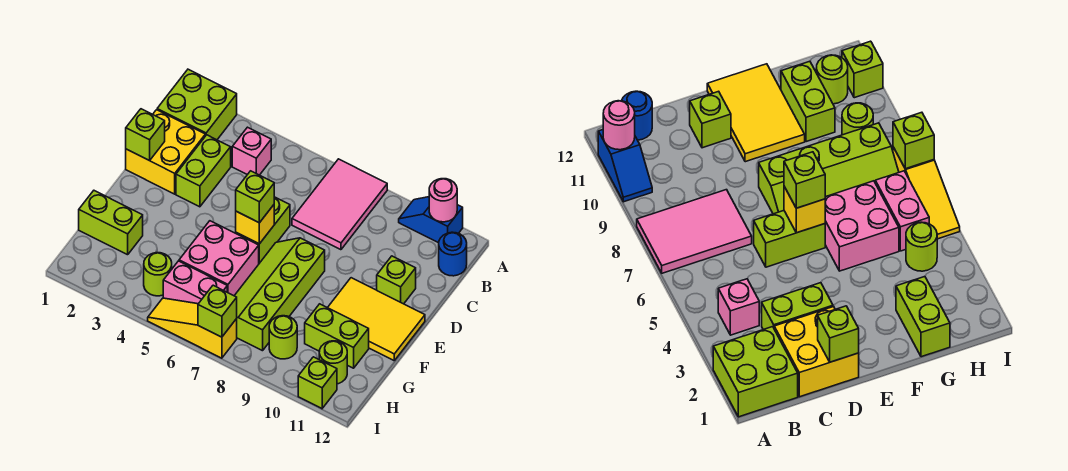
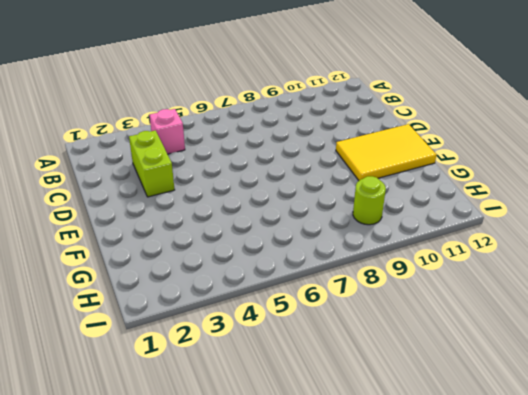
none -> lime 2x2 brick [157,69,237,140]
none -> pink 2x3 tile [292,159,387,250]
none -> blue 1x2 slope [399,197,463,243]

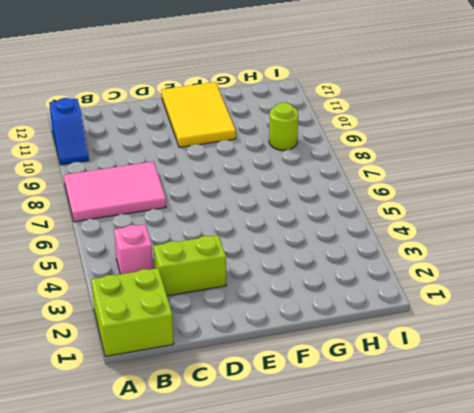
none -> blue 1x1 round brick [439,232,467,276]
none -> yellow 2x2 brick [126,110,205,194]
none -> lime 1x2 brick [236,197,290,263]

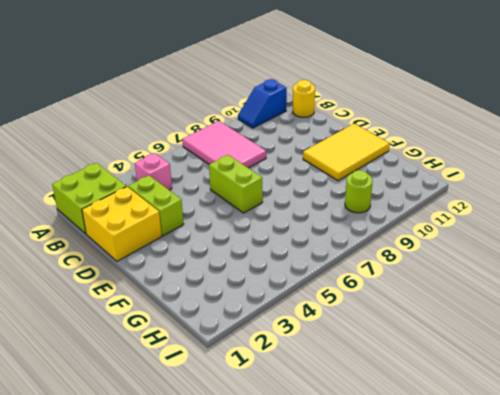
yellow 1x1 round brick [293,80,315,117] -> blue 1x1 round brick [439,232,467,276]
none -> lime 1x1 brick [377,256,416,304]
none -> lime 2x4 slope [234,238,325,351]
none -> pink 2x2 brick [179,221,259,296]

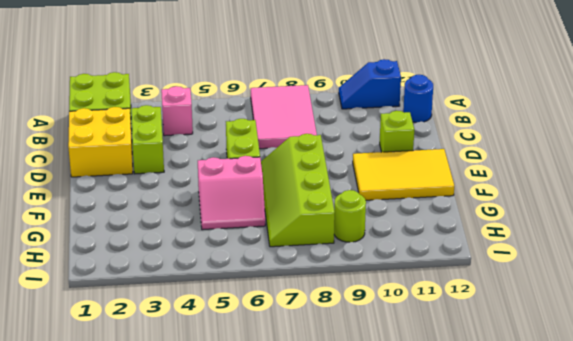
pink 2x2 slope [198,156,265,230] -> pink 2x2 brick [179,221,259,296]
none -> lime 1x2 brick [79,191,143,255]
none -> lime 1x2 brick [305,304,369,368]
none -> lime 1x1 round brick [144,253,172,296]

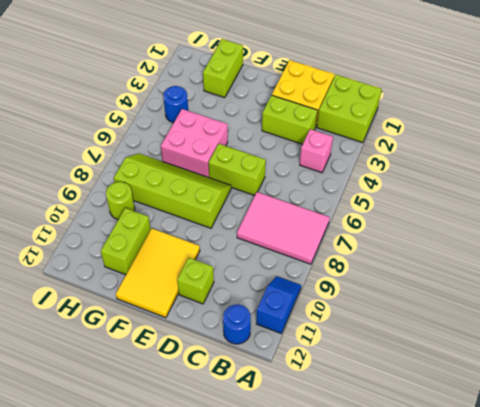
blue 1x1 round brick [163,86,188,123] -> lime 1x1 round brick [144,253,172,296]
none -> pink 1x2 brick [163,261,227,304]
none -> lime 1x1 round brick [319,341,347,384]
none -> yellow 1x3 slope [148,298,237,358]

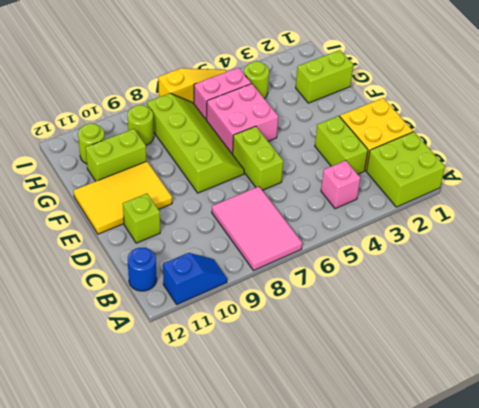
none -> lime 1x1 brick [298,357,337,408]
none -> pink 1x1 round brick [429,179,457,222]
none -> lime 1x1 brick [126,109,165,161]

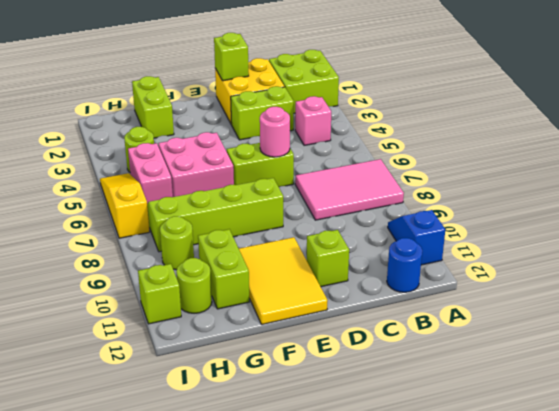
pink 1x1 round brick [260,107,290,157] -> pink 1x1 round brick moved to [429,179,457,222]
none -> yellow 1x1 brick [236,205,274,244]
none -> lime 1x1 brick [198,285,237,337]
none -> lime 1x1 brick [236,171,274,223]

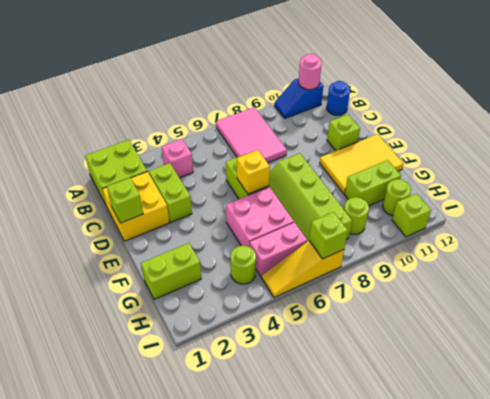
none -> lime 1x1 brick [236,171,274,223]

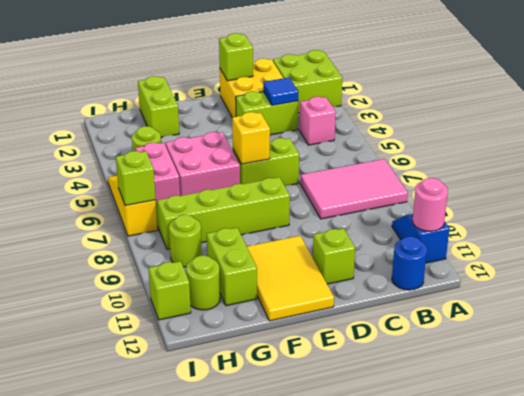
blue 1x1 tile [263,78,298,105] -> none
none -> lime 1x1 brick [236,171,274,223]

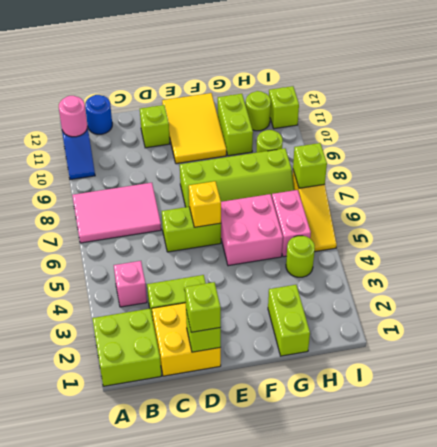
lime 1x1 brick [185,282,221,332] -> lime 1x1 brick moved to [236,171,274,223]

